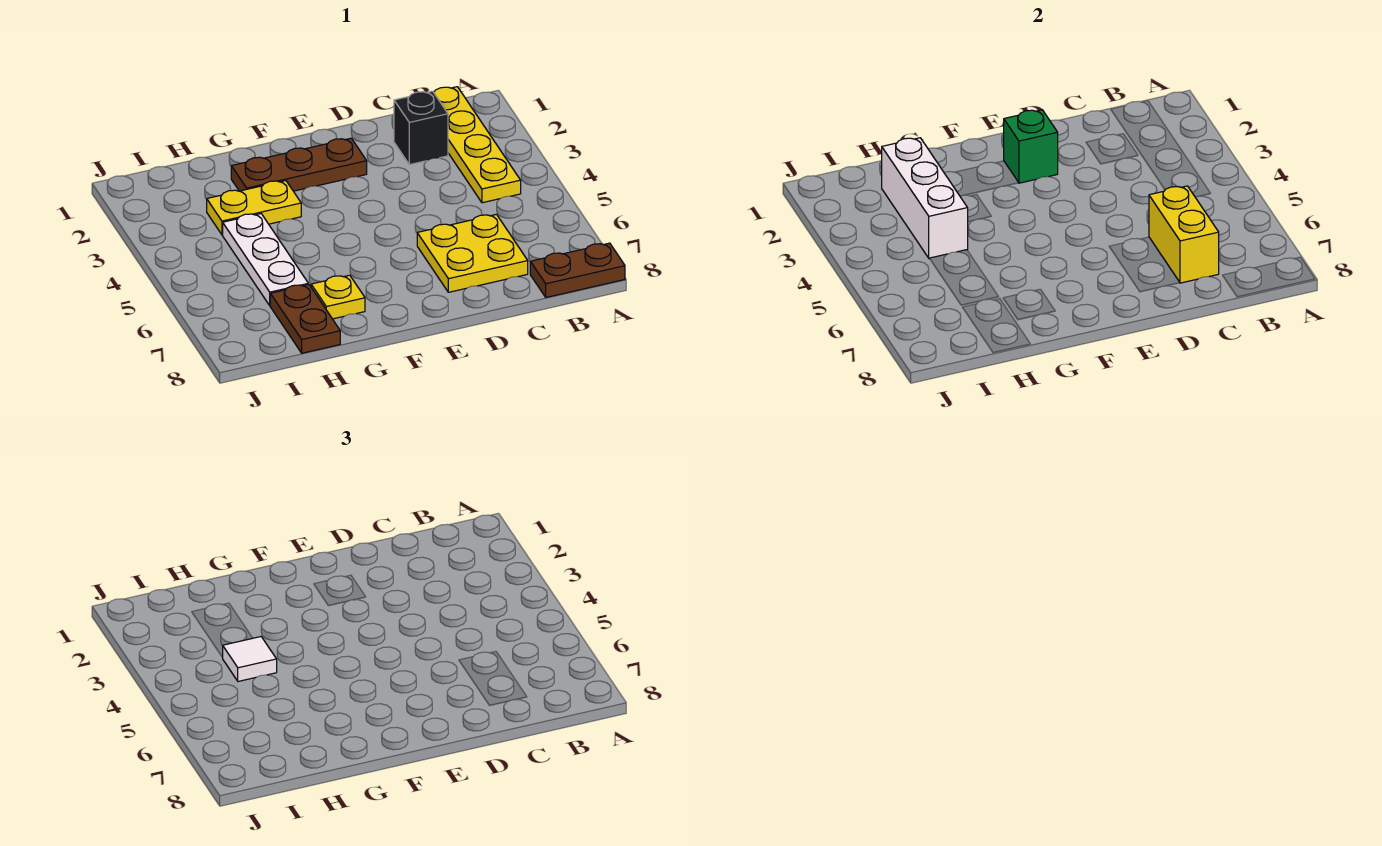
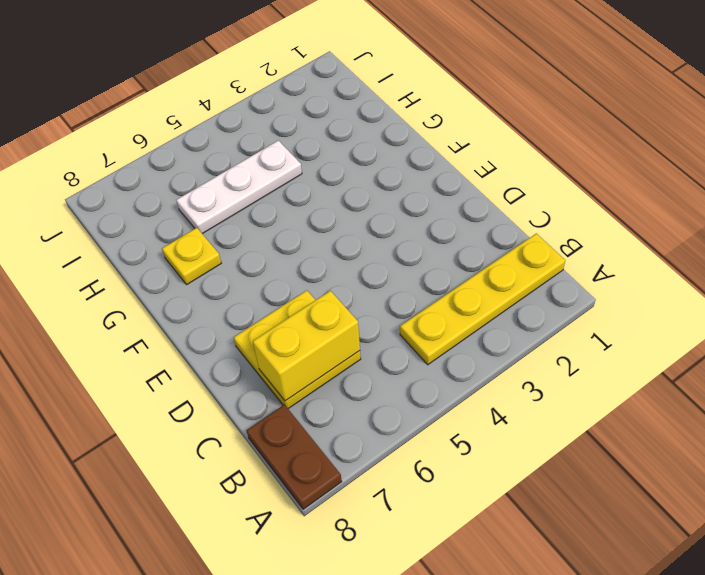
none -> black 1x1 brick [394,91,448,165]
none -> brown 1x3 plate [231,138,367,191]
none -> yellow 1x2 plate [207,181,301,235]

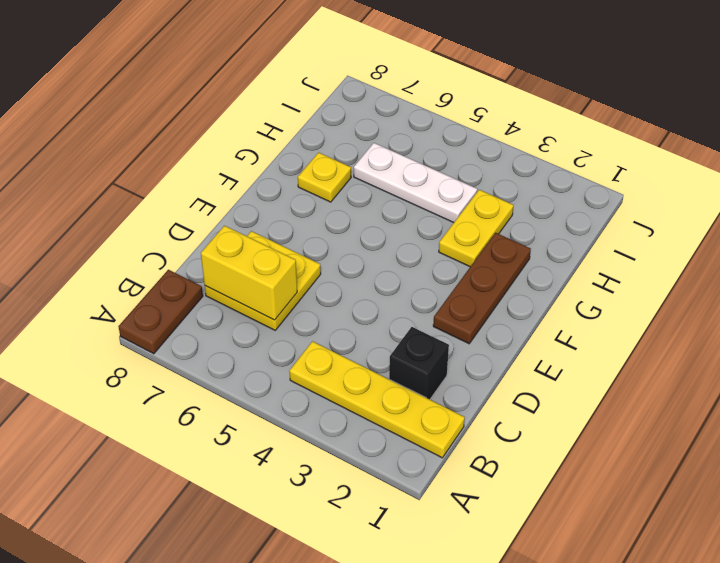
none -> brown 1x2 plate [270,285,340,353]
none -> green 1x1 brick [1004,110,1058,183]
none -> white 1x3 brick [882,138,968,258]

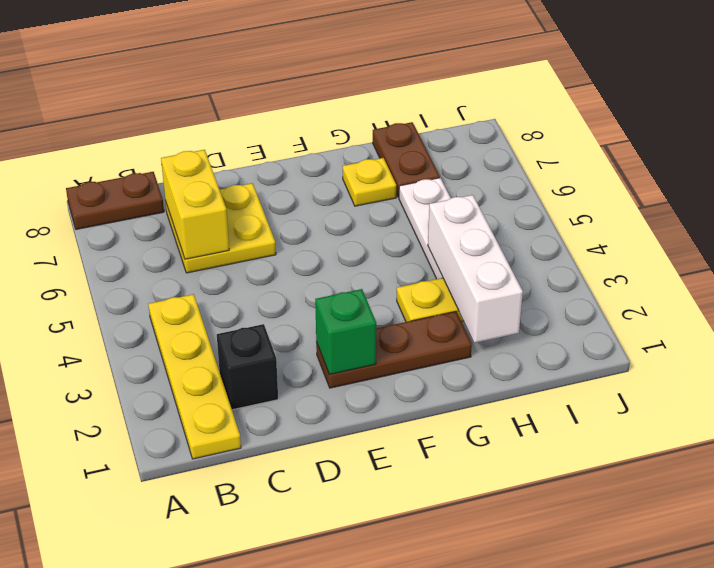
none -> white 1x1 tile [222,637,277,681]

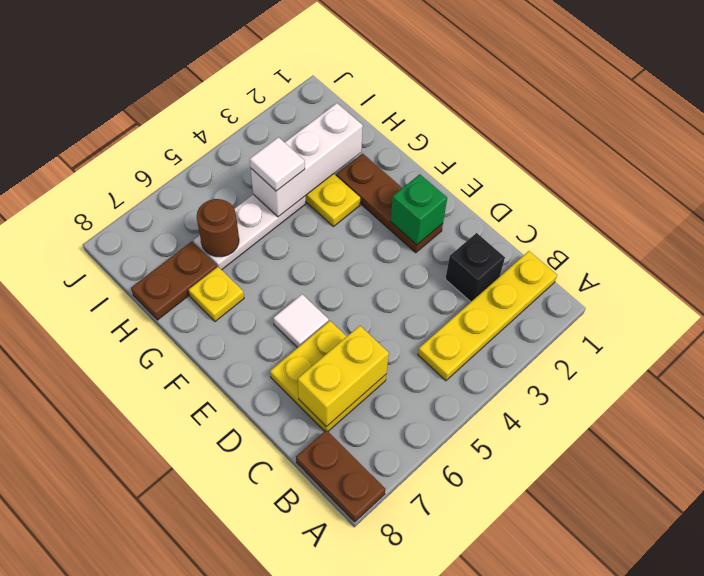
white 1x1 tile [273,294,329,348] -> none
brown 1x1 round brick [197,199,239,257] -> none

